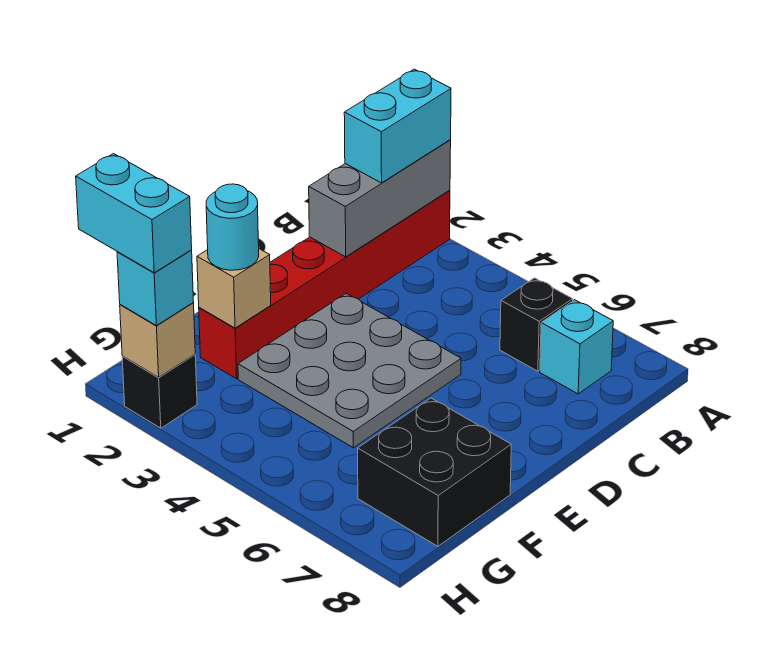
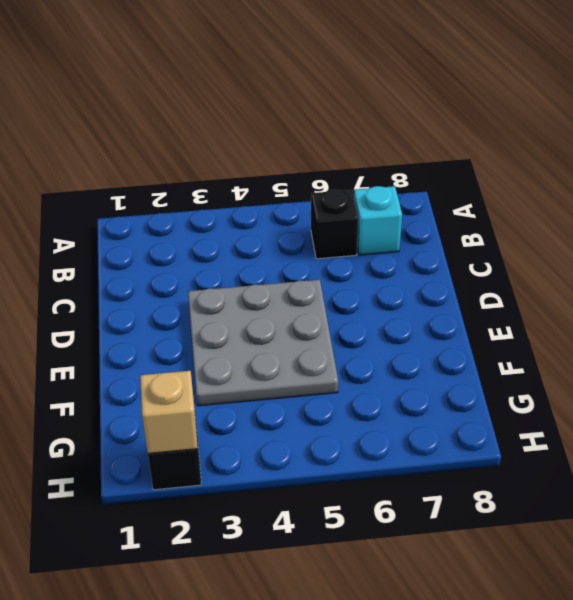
none -> red 1x6 brick [199,190,450,379]
none -> black 2x2 brick [358,398,511,546]
none -> grey 1x3 brick [309,140,451,257]

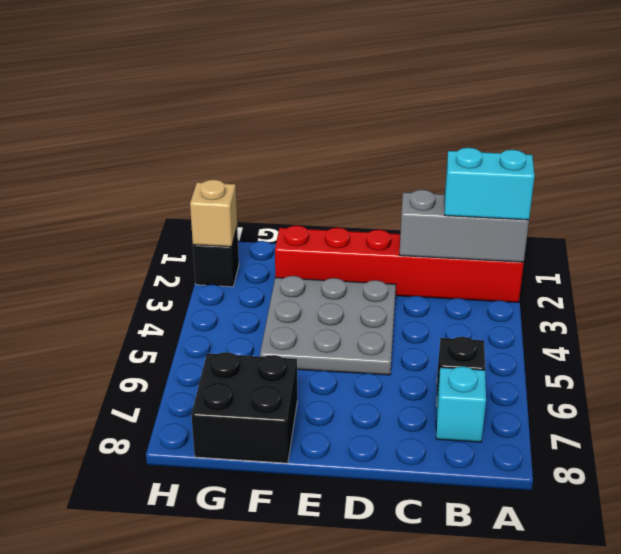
none -> tan 1x1 brick [197,249,271,328]
none -> cyan 1x1 round brick [206,184,259,270]
none -> cyan 1x1 brick [117,250,194,326]

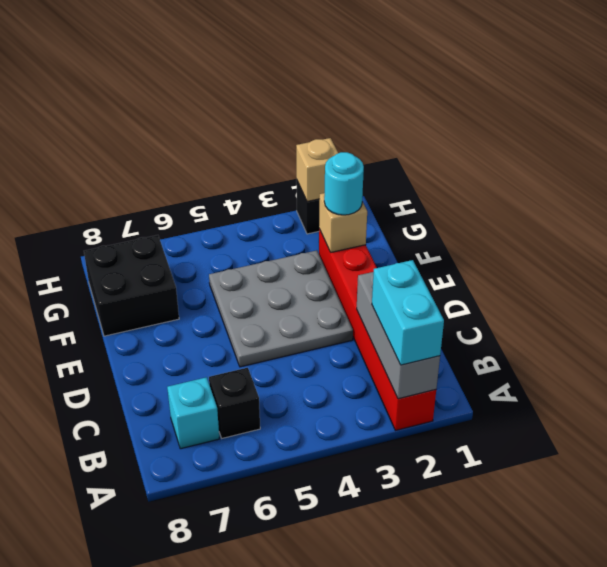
none -> cyan 1x1 brick [117,250,194,326]
none -> cyan 1x2 brick [76,154,192,273]

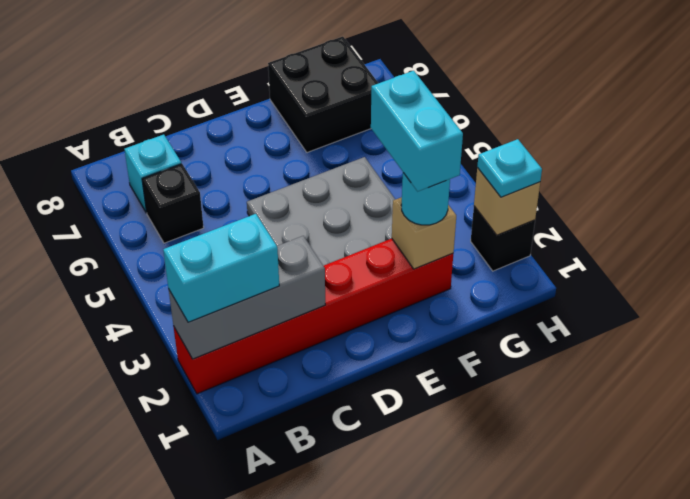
cyan 1x2 brick [371,71,463,191] -> cyan 1x2 brick moved to [76,154,192,273]
cyan 1x1 plate [477,139,542,197] -> cyan 1x1 brick [117,250,194,326]

